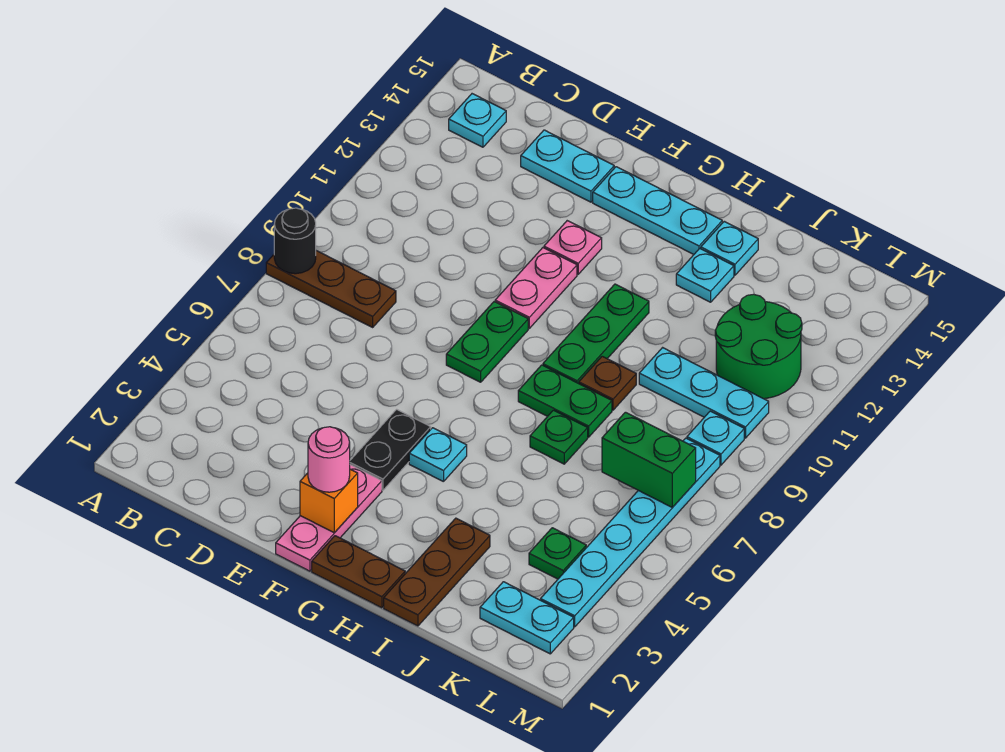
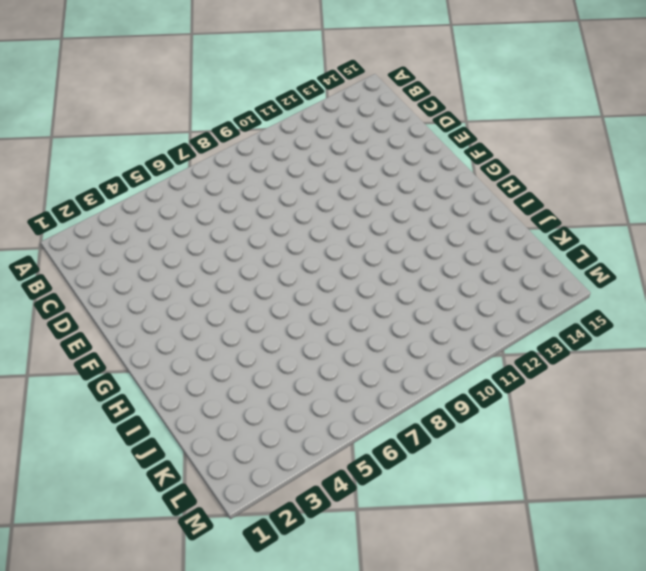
none -> brown 1x3 plate [266,251,396,327]
none -> cyan 1x1 plate [449,94,506,147]
none -> cyan 1x2 plate [521,130,614,202]

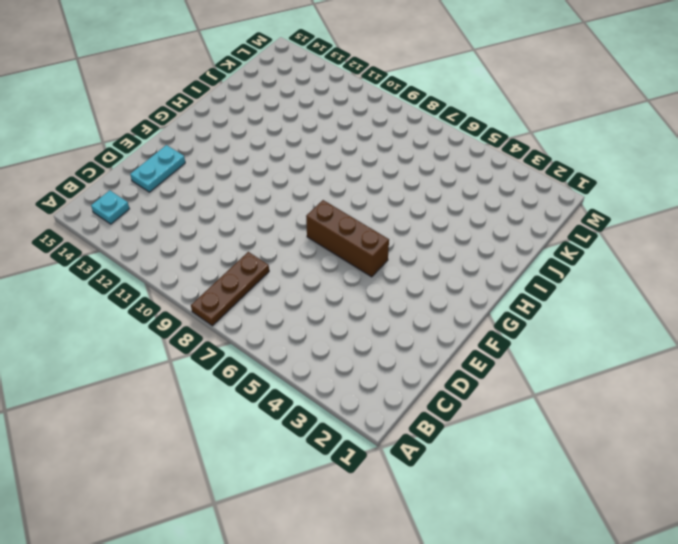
brown 1x3 brick [306,200,389,277] -> black 1x2 plate [350,409,431,490]
none -> pink 1x3 plate [276,465,382,571]
none -> green 1x2 plate [446,302,528,382]
none -> pink 1x2 plate [495,248,577,328]

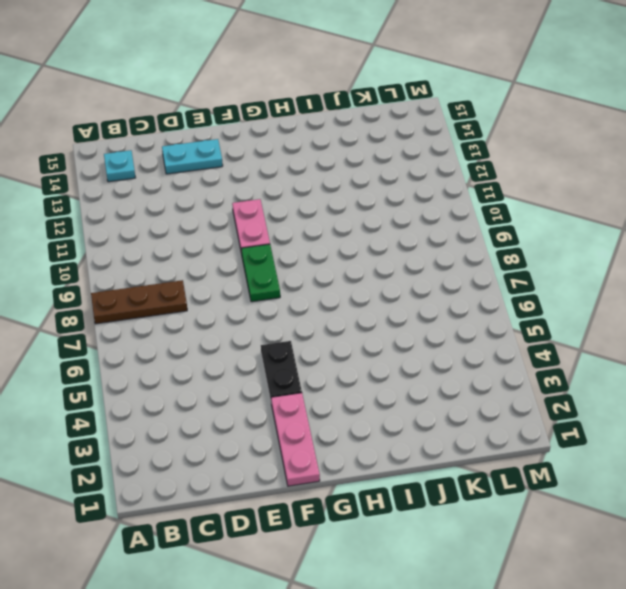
none -> pink 1x1 plate [544,221,602,274]
none -> cyan 1x3 plate [593,167,722,254]
none -> brown 1x2 plate [312,536,405,608]

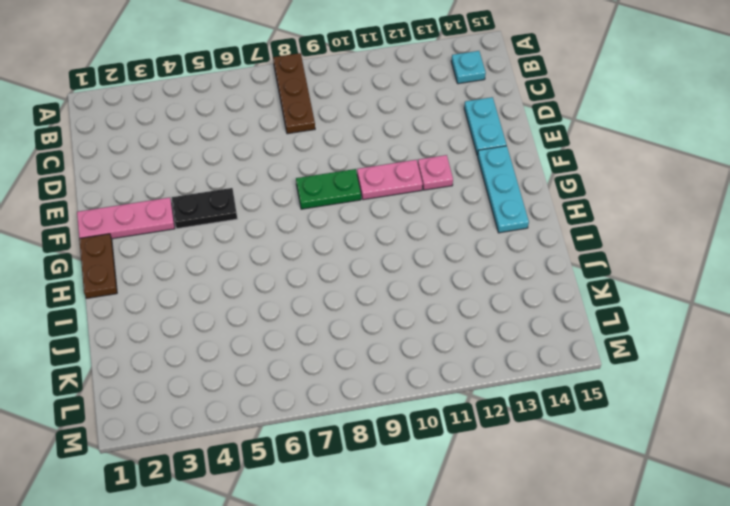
none -> cyan 1x1 plate [409,428,467,482]
none -> green 1x2 plate [518,365,612,437]
none -> green 1x3 plate [543,284,649,384]

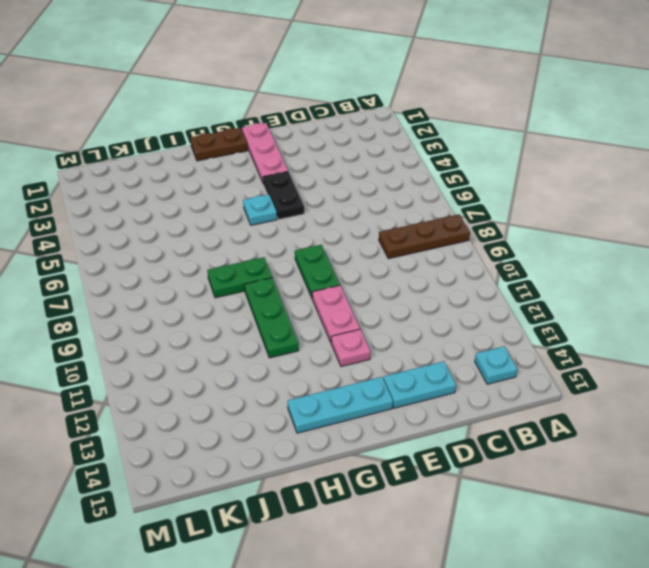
none -> brown 1x3 plate [384,518,490,626]
none -> green 1x1 plate [530,410,588,464]
none -> brown 1x1 plate [579,356,636,410]

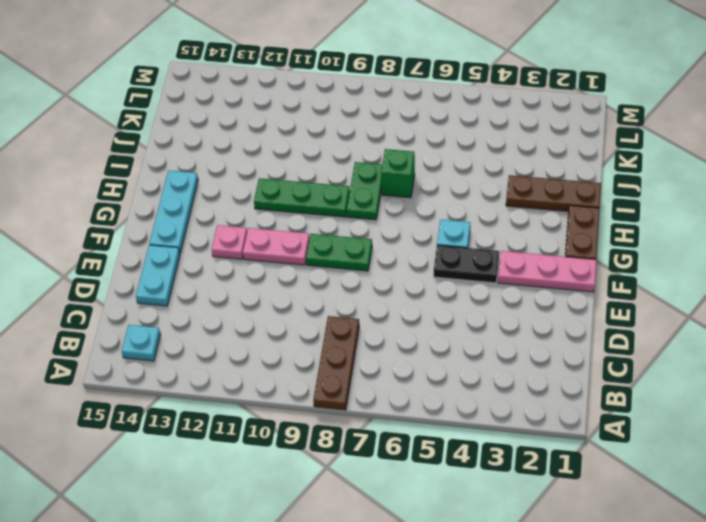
green 1x1 brick [381,149,415,198] -> green 1x1 plate [530,410,588,464]
none -> brown 1x1 plate [579,356,636,410]
none -> cyan 1x1 plate [676,248,734,302]
none -> cyan 1x1 plate [701,221,758,275]

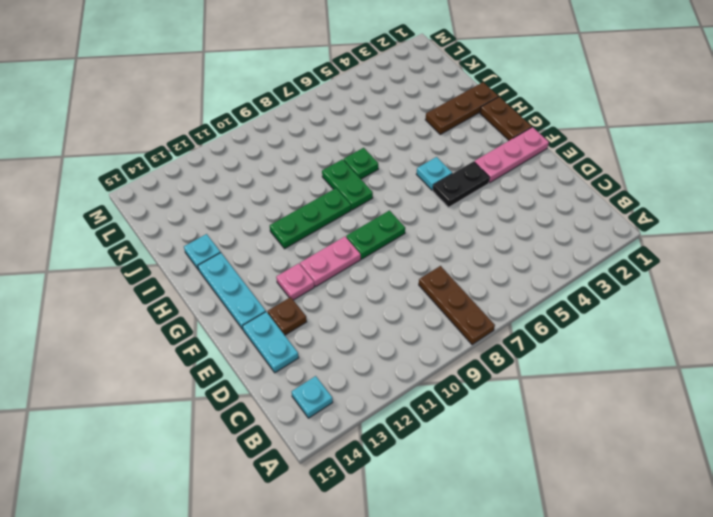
brown 1x1 plate [268,297,307,335] -> brown 1x1 plate moved to [579,356,636,410]
none -> cyan 1x1 plate [676,248,734,302]
none -> cyan 1x3 plate [639,348,769,438]
none -> cyan 1x2 plate [480,582,574,654]

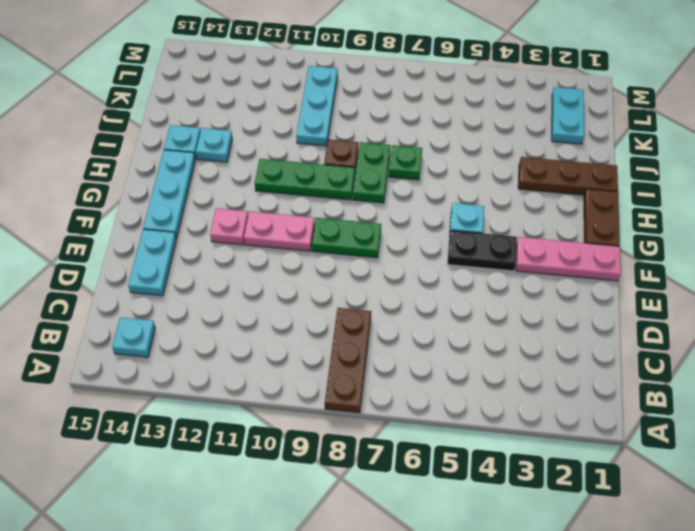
none -> green 1x1 plate [529,528,586,579]
none -> green 2x2 round brick [715,294,802,399]
none -> cyan 1x6 plate [541,438,720,627]

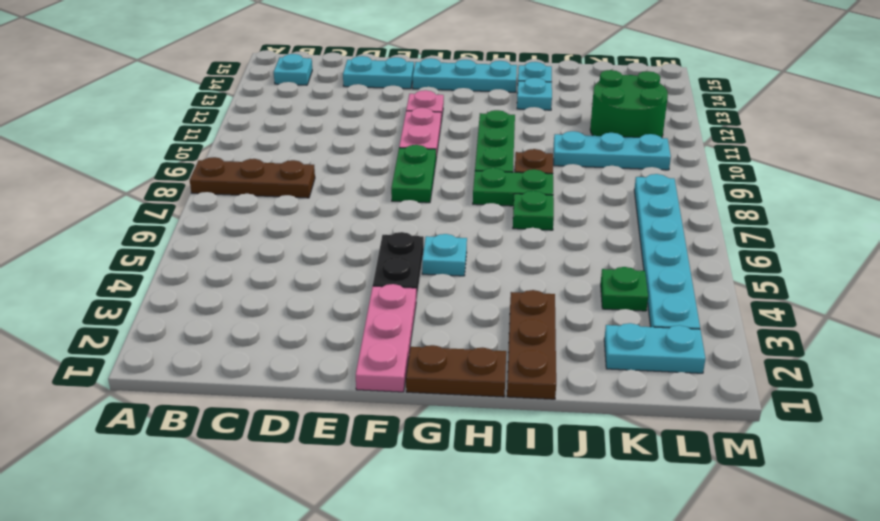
none -> cyan 1x1 plate [687,411,744,465]
none -> black 1x1 round brick [274,208,316,274]
none -> orange 1x1 brick [300,469,358,533]

